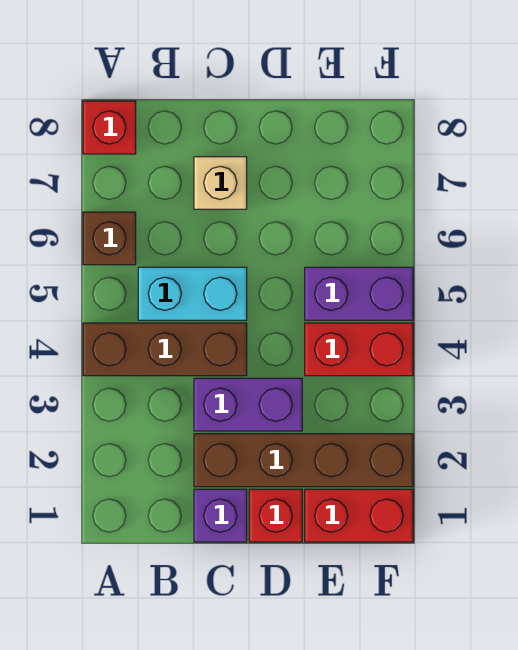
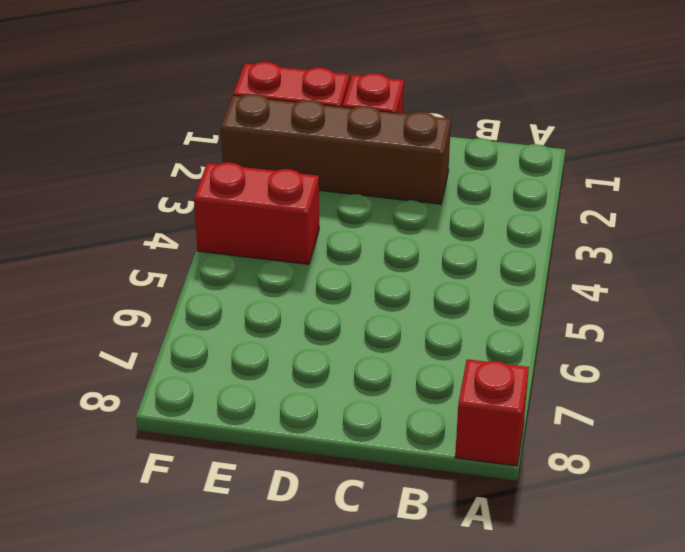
none -> brown 1x3 brick [83,323,247,376]
none -> brown 1x1 brick [83,212,136,265]
none -> cyan 1x2 brick [138,267,247,320]

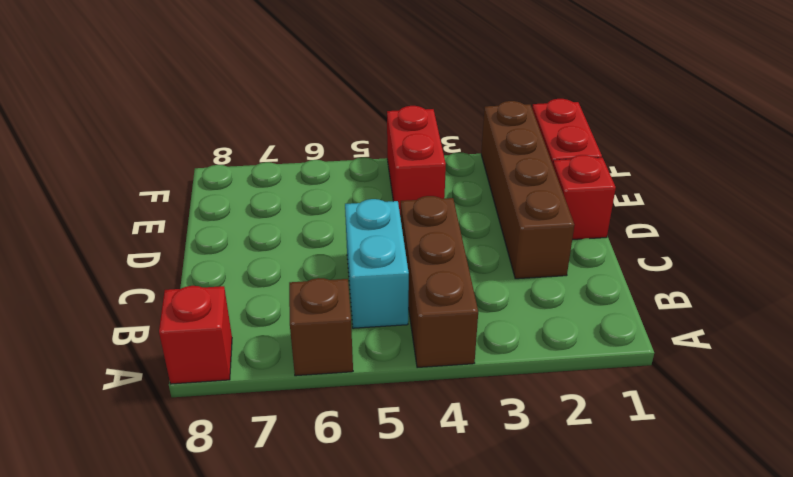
none -> purple 1x1 brick [194,489,247,542]
none -> purple 1x2 brick [194,378,302,431]
none -> tan 1x1 brick [194,157,247,209]

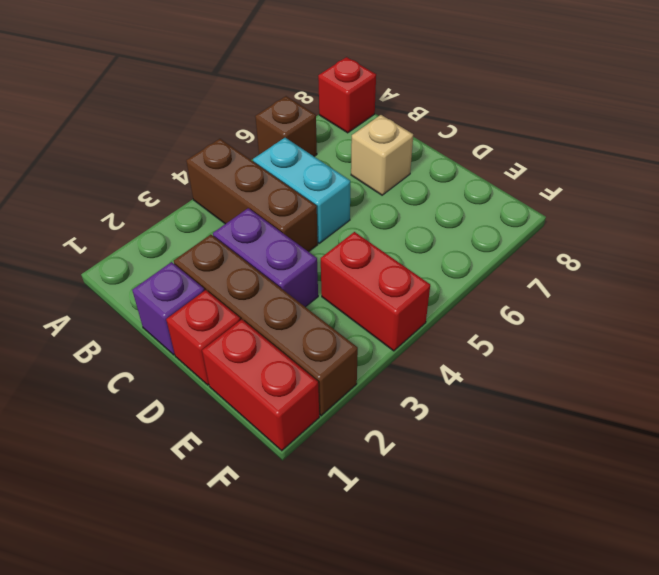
none -> purple 1x2 brick [305,267,413,320]

